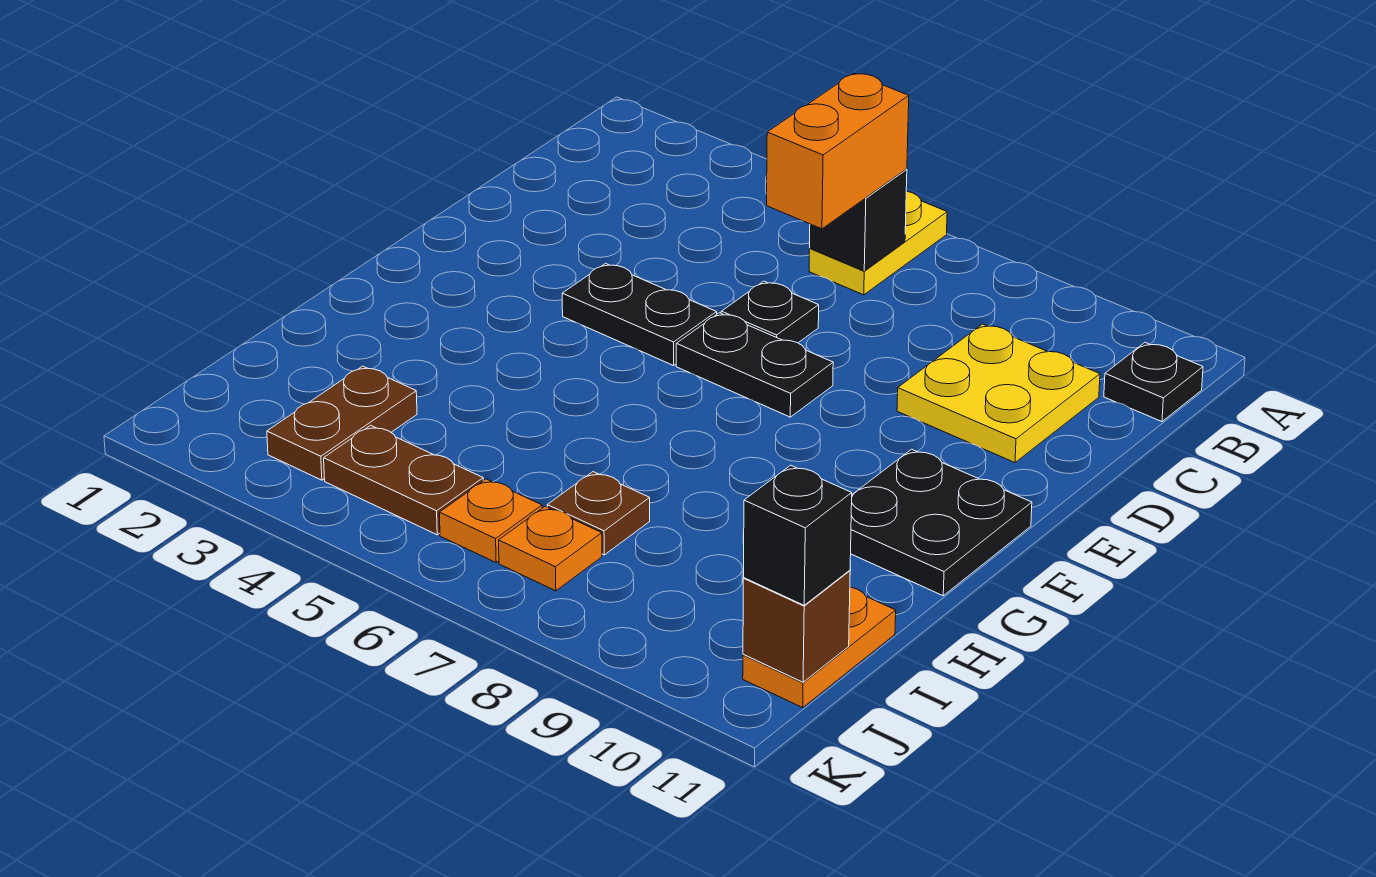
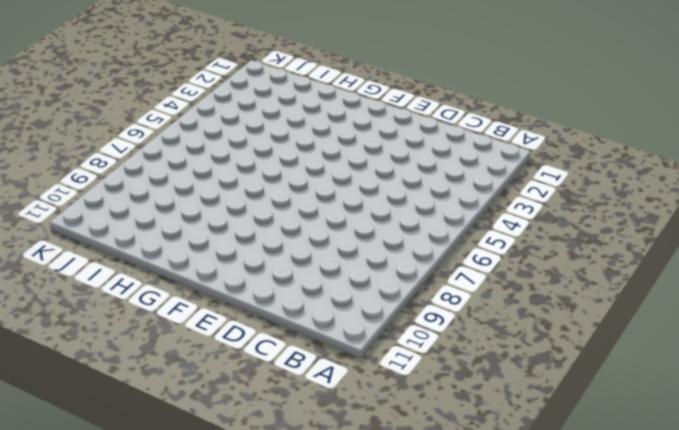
none -> yellow 1x2 plate [809,191,947,295]
none -> black 1x1 plate [1104,343,1203,422]
none -> yellow 2x2 plate [897,324,1100,463]

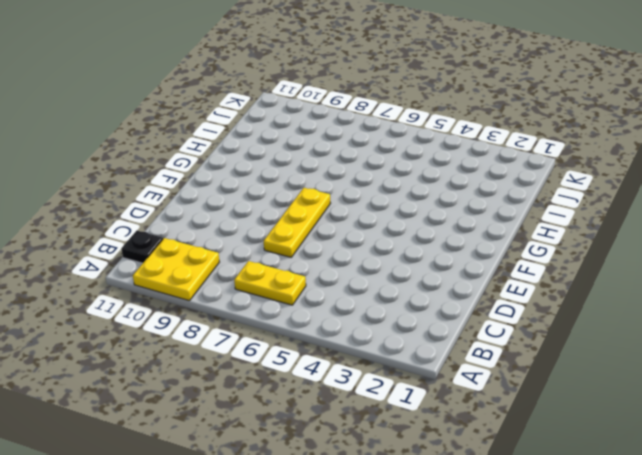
yellow 2x2 plate [133,238,219,301] -> yellow 2x2 plate moved to [897,324,1100,463]
yellow 1x2 plate [234,261,306,305] -> yellow 1x2 plate turned to [809,191,947,295]
yellow 1x3 plate [264,188,331,257] -> black 1x2 plate [676,313,833,417]
none -> black 1x1 plate [721,281,819,343]
none -> black 1x2 plate [562,264,717,365]
none -> black 2x2 plate [851,449,1032,596]

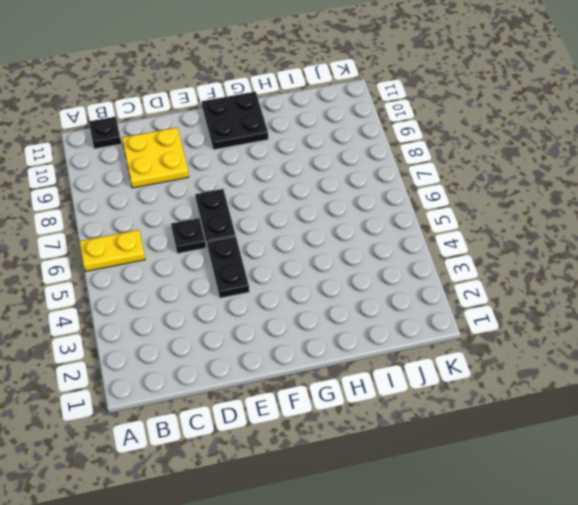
none -> brown 1x2 plate [267,366,417,480]
none -> brown 1x1 plate [547,472,650,555]
none -> orange 1x2 plate [743,587,896,708]

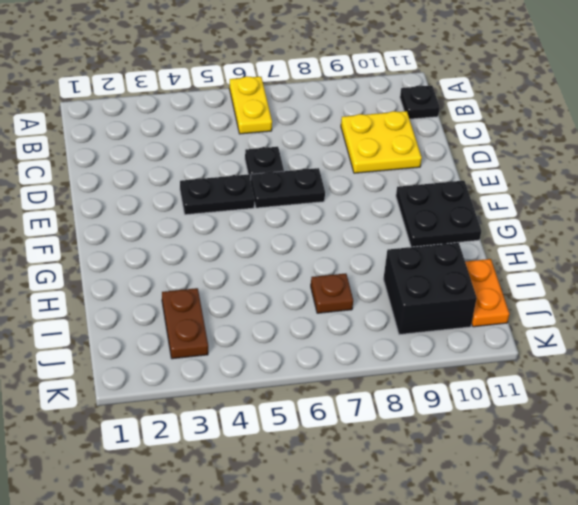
black 2x2 brick [383,243,477,335] -> none
none -> brown 1x2 plate [324,425,483,535]
none -> orange 1x1 plate [439,479,542,562]
none -> orange 1x1 plate [499,507,602,591]

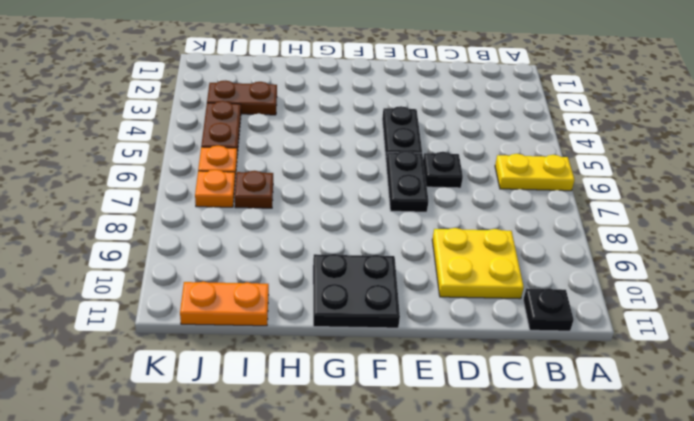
none -> black 1x1 brick [810,169,907,271]
none -> brown 1x1 brick [743,570,850,682]
none -> orange 1x2 brick [767,73,909,229]

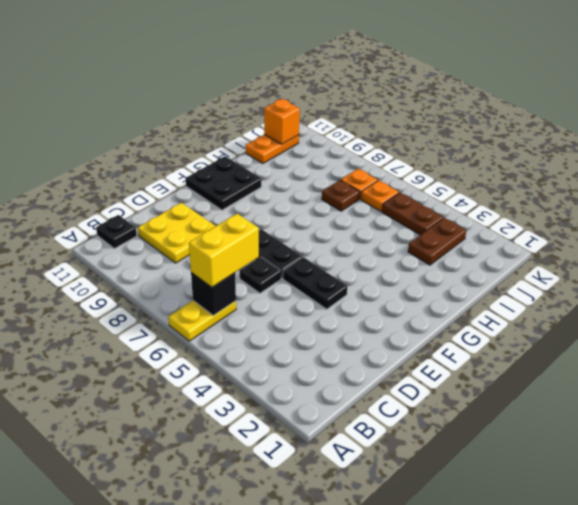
yellow 1x2 brick [189,214,259,287] -> orange 1x2 brick [767,73,909,229]
orange 1x1 brick [264,99,300,144] -> brown 1x1 brick [743,570,850,682]
none -> black 1x1 brick [744,465,852,605]

